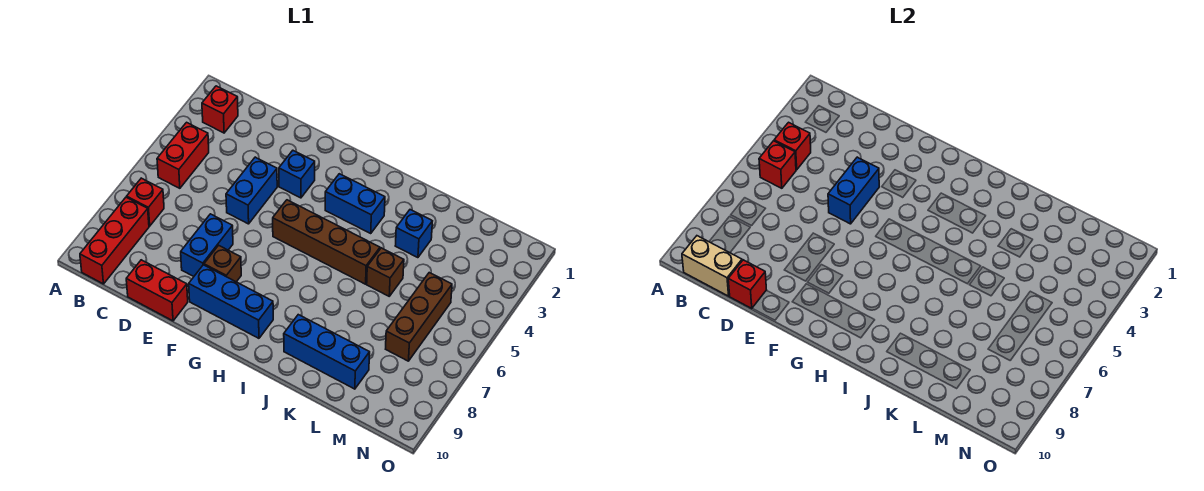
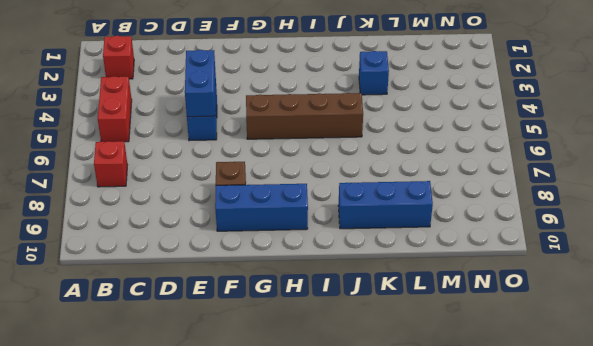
none -> red 1x3 brick [80,197,149,284]
none -> red 1x2 brick [126,260,188,321]
none -> blue 1x2 brick [181,214,233,276]

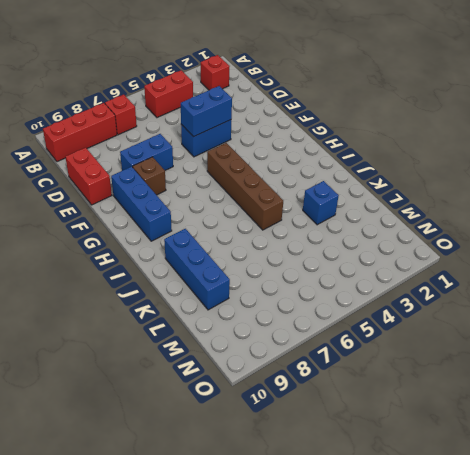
none -> blue 1x1 brick [279,151,315,198]
none -> blue 1x2 brick [325,174,385,233]
none -> brown 1x1 brick [367,248,404,296]

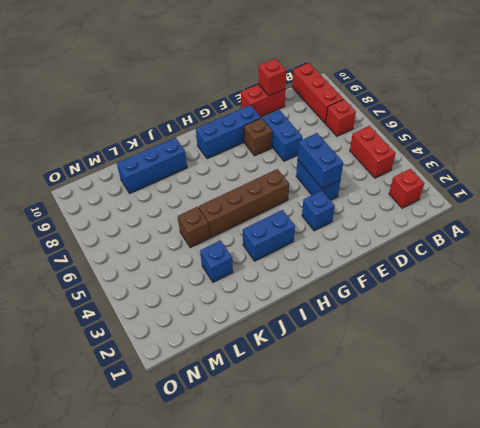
none -> brown 1x3 brick [386,273,452,361]
none -> red 1x1 brick [774,122,811,170]
none -> red 1x1 brick [759,141,796,188]

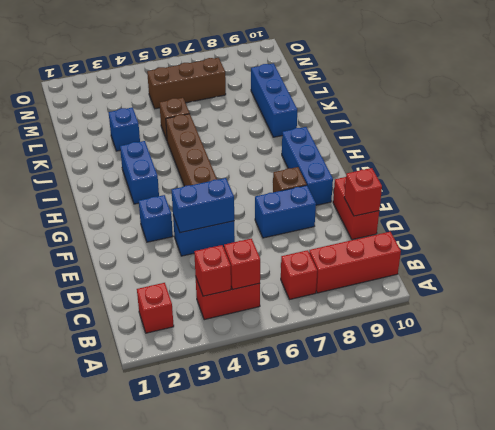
none -> tan 1x2 brick [682,236,742,296]

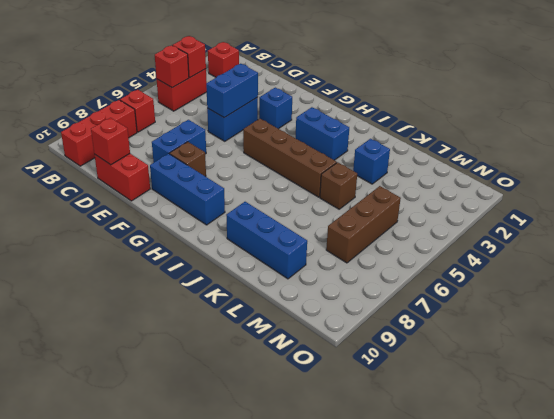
none -> tan 1x2 brick [682,236,742,296]

